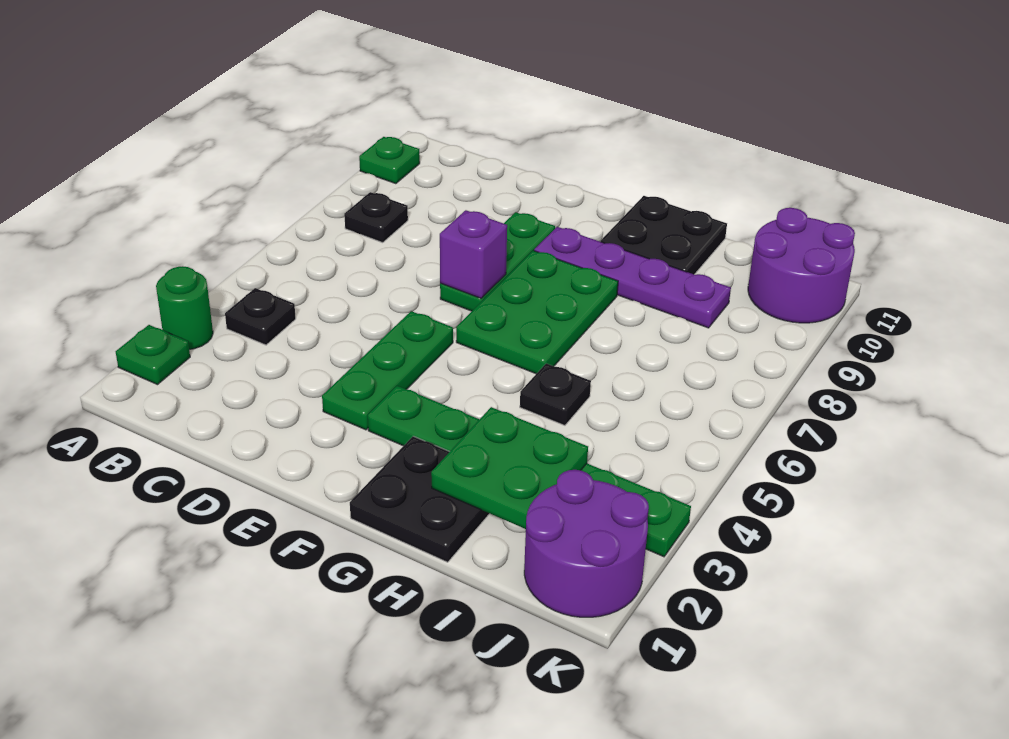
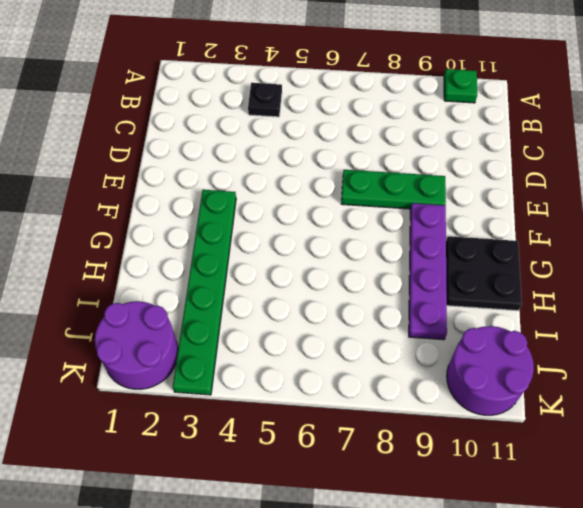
none -> green 1x1 plate [116,325,190,385]
none -> green 1x1 round brick [156,266,213,349]
none -> black 1x1 plate [344,192,408,243]

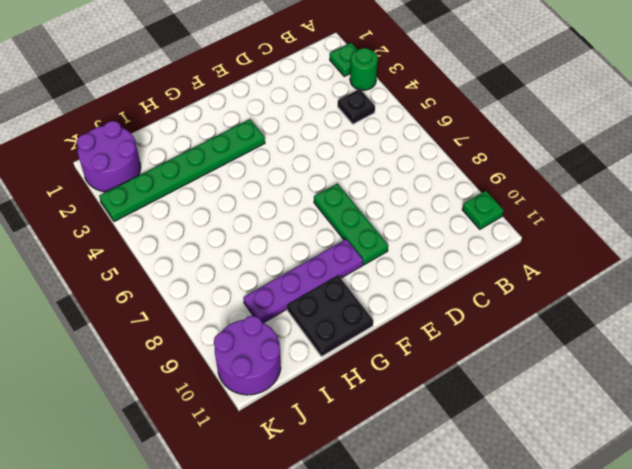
none -> black 1x1 plate [344,192,408,243]
none -> green 1x3 plate [322,311,453,430]
none -> green 2x3 plate [456,251,618,374]

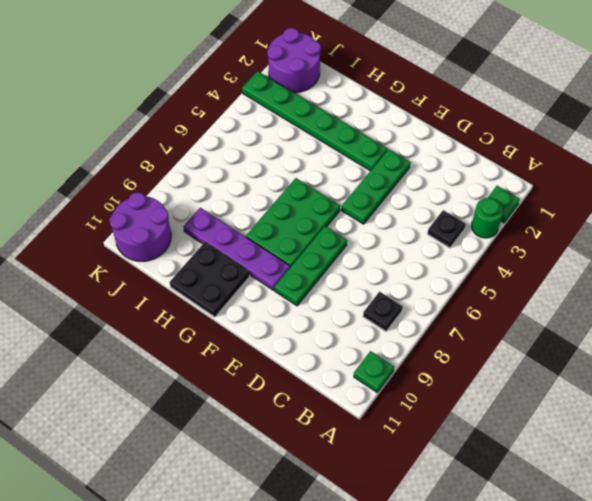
none -> black 2x2 plate [350,436,490,562]
none -> black 1x1 plate [520,364,591,425]
none -> purple 1x1 brick [440,210,507,298]

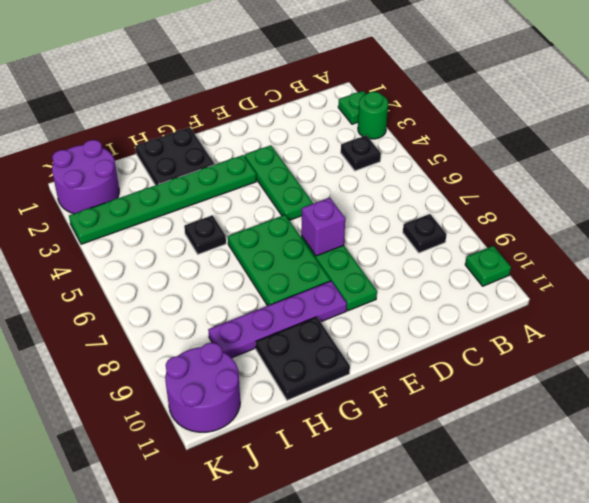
none -> green 2x2 plate [431,407,588,529]

